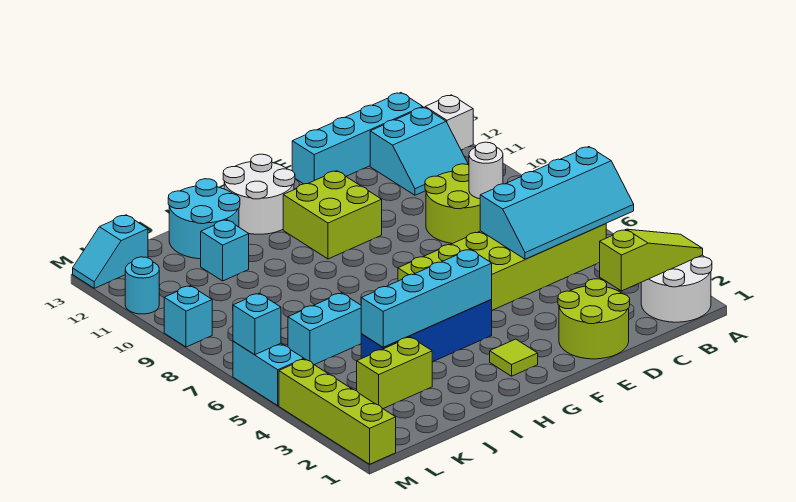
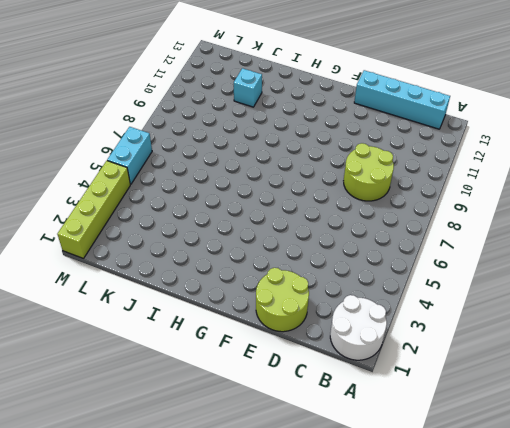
none -> white 1x1 brick [425,95,473,150]
none -> lime 2x6 brick [398,224,606,310]
none -> cyan 2x2 slope [370,107,468,195]

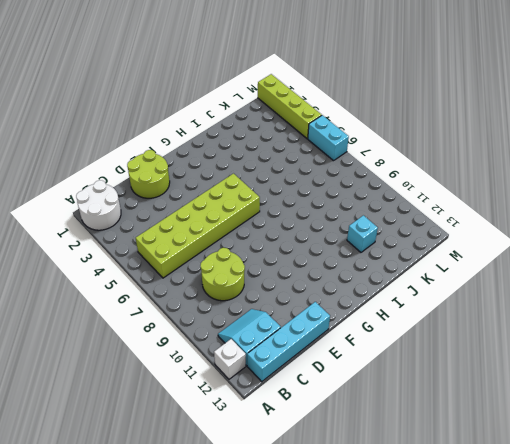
none -> lime 2x2 brick [283,171,382,259]
none -> lime 1x1 tile [490,339,538,376]
none -> blue 1x4 brick [361,300,492,362]

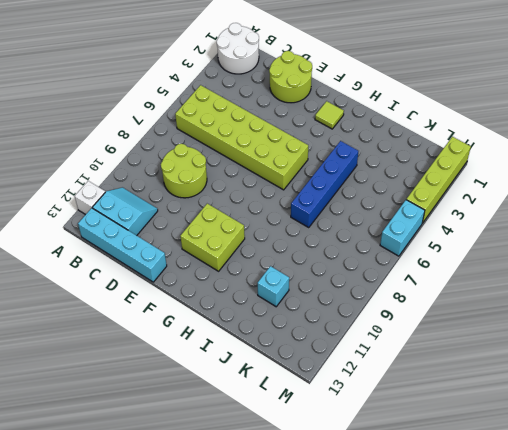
blue 1x4 brick [291,141,358,227] -> blue 1x4 brick turned to [361,300,492,362]
none -> white 2x2 round brick [223,154,295,234]
none -> cyan 2x2 round brick [168,179,240,259]
none -> lime 1x2 brick [357,337,432,409]

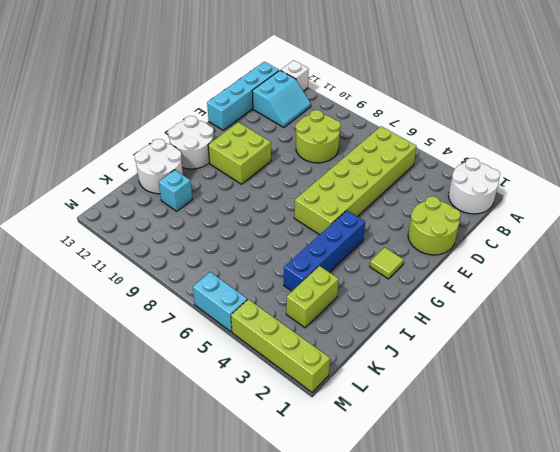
white 2x2 round brick [135,139,183,194] -> cyan 2x2 round brick [168,179,240,259]
none -> cyan 1x2 brick [288,293,361,365]
none -> cyan 1x2 slope [73,215,148,288]
none -> cyan 1x1 brick [164,286,212,347]

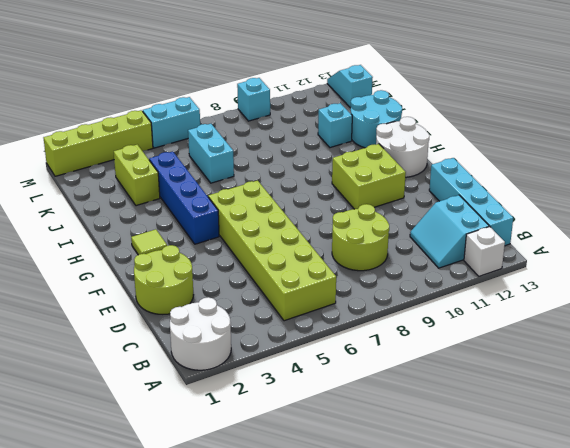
none -> cyan 1x1 round brick [125,257,159,314]
none -> lime 1x3 slope [600,229,703,291]
none -> cyan 2x4 slope [480,147,634,259]

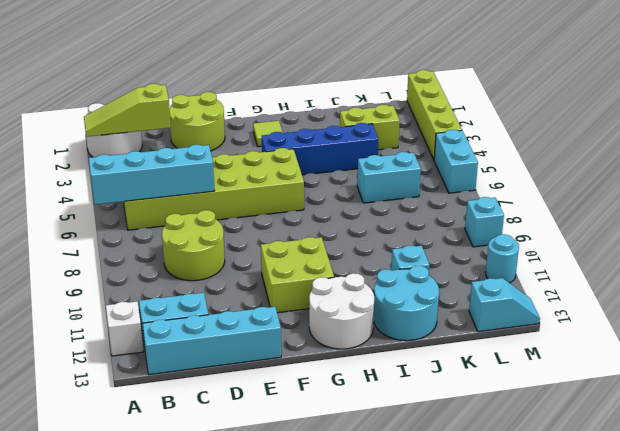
none -> white 1x1 round brick [469,142,503,199]
none -> cyan 1x4 brick [361,249,492,347]
none -> cyan 1x1 brick [233,293,281,355]

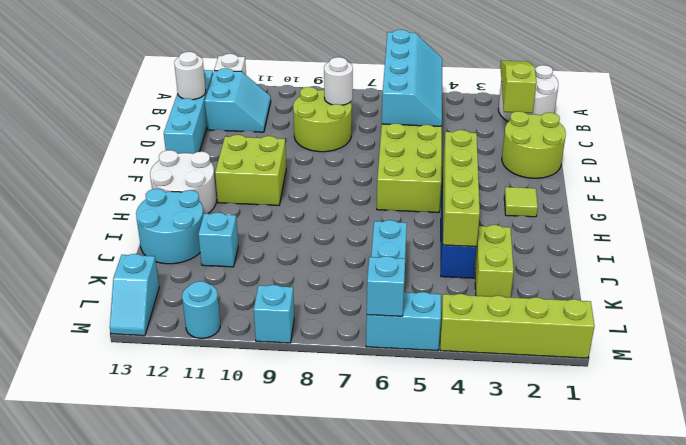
white 1x1 round brick [174,52,206,100] -> none
lime 1x4 brick [443,130,480,247] -> cyan 1x4 brick [361,249,492,347]

